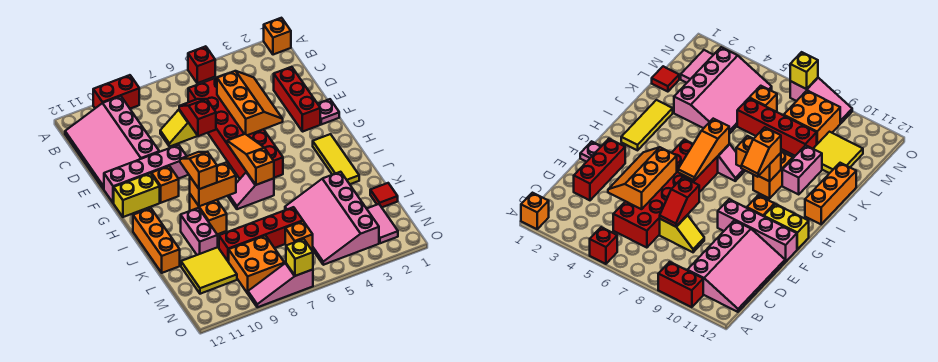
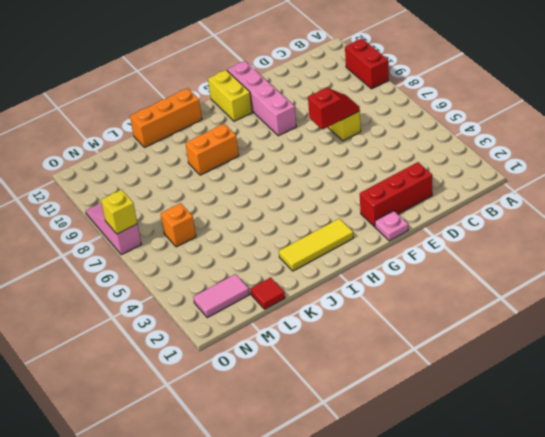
none -> orange 1x1 brick [264,18,291,55]
none -> red 1x1 brick [188,46,215,83]
none -> pink 3x4 slope [65,96,159,189]
none -> red 2x6 brick [188,75,283,179]

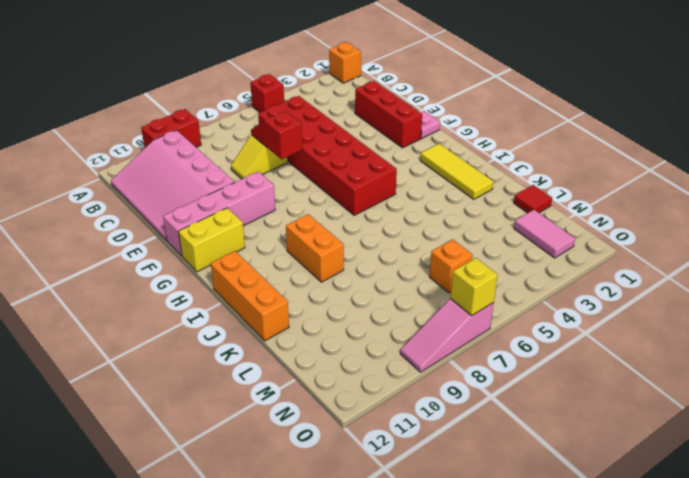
none -> orange 1x1 brick [151,166,179,203]
none -> pink 1x2 slope [228,172,274,209]
none -> pink 1x2 brick [181,208,218,255]
none -> pink 3x4 slope [285,172,379,265]

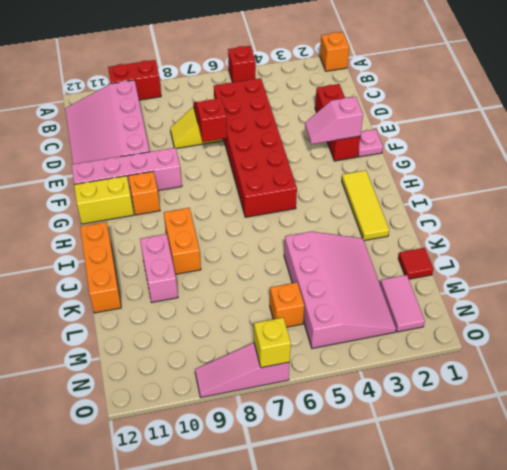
pink 1x2 slope [305,97,363,144] -> pink 1x2 slope moved to [228,172,274,209]
pink 3x4 slope [284,232,396,348] -> pink 3x4 slope turned to [285,172,379,265]
none -> red 1x4 brick [219,207,303,262]
none -> yellow 2x2 tile [181,247,237,294]
none -> orange 2x2 brick [229,235,285,293]
none -> orange 2x3 slope [217,71,283,135]

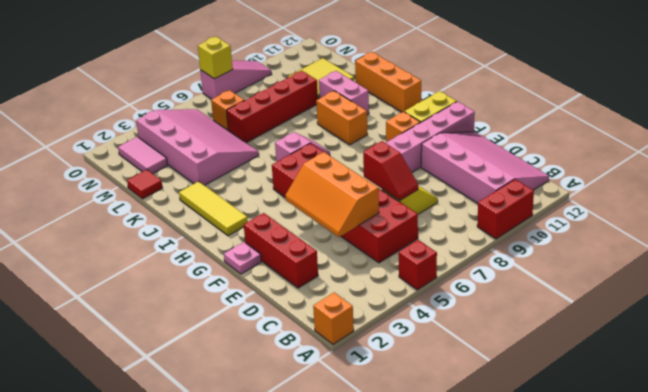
none -> orange 2x2 brick [229,235,285,293]
none -> orange 1x3 slope [227,134,274,185]
none -> orange 1x2 brick [190,162,236,206]
none -> orange 1x2 slope [180,152,217,189]

